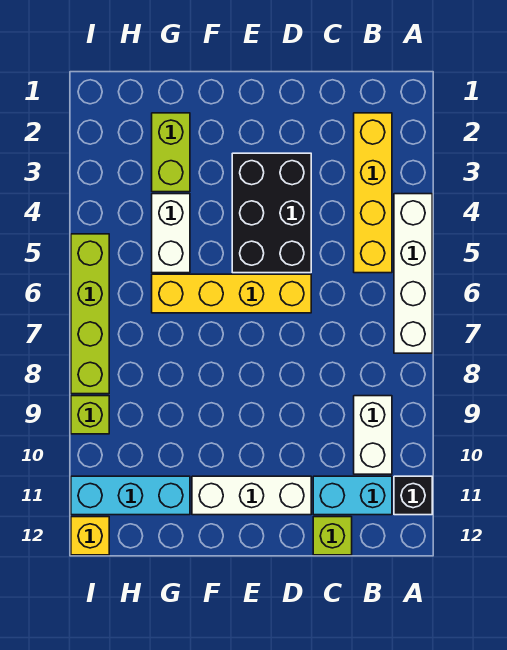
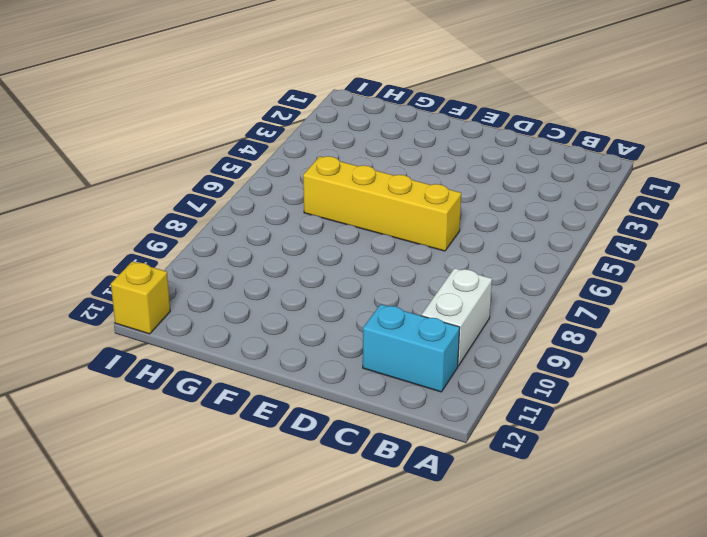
none -> white 1x4 brick [394,194,432,353]
none -> black 1x1 brick [394,476,432,515]
none -> yellow 1x4 brick [354,113,392,273]

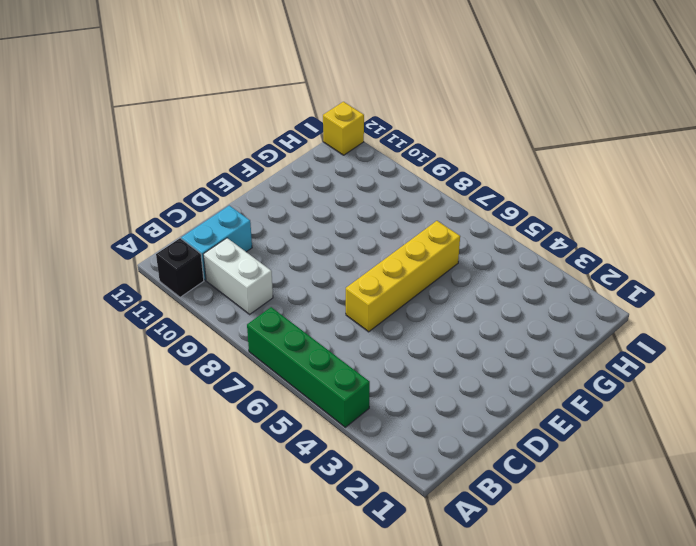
green 1x4 brick [247,307,370,427] -> white 1x4 brick [394,194,432,353]
none -> yellow 1x4 brick [354,113,392,273]
none -> lime 1x1 brick [313,517,352,555]
none -> black 2x3 brick [232,153,311,273]

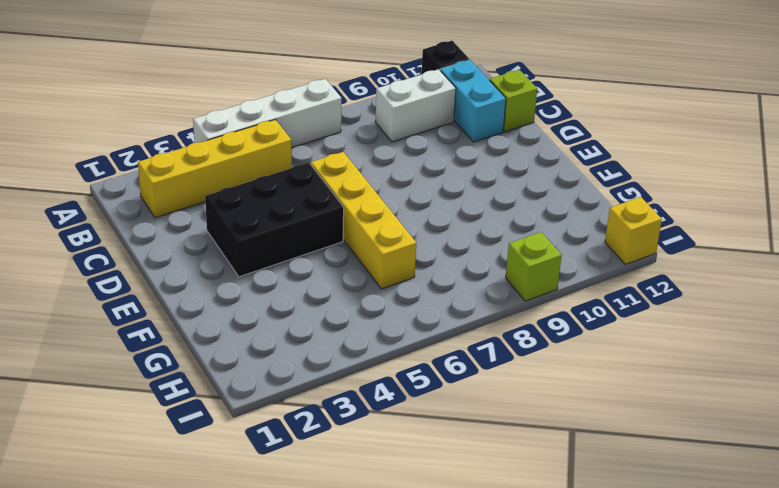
none -> white 1x3 brick [192,476,311,515]
none -> lime 1x2 brick [152,113,190,192]
none -> white 1x2 brick [152,194,190,273]

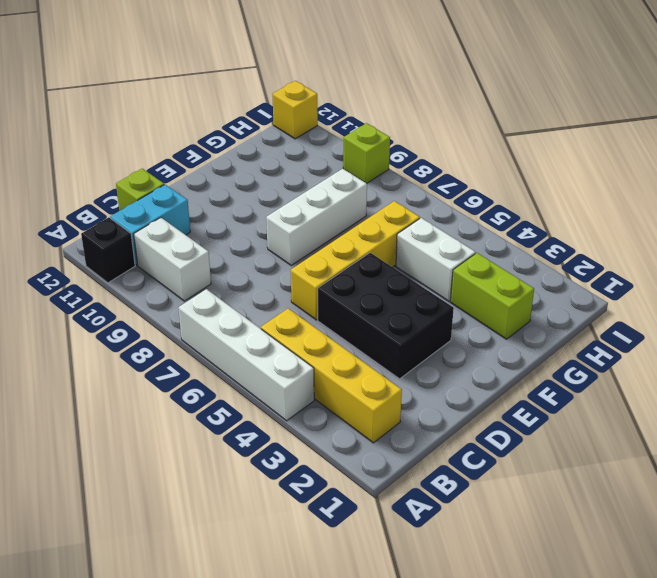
white 1x3 brick [266,169,367,265] -> white 1x3 brick moved to [192,476,311,515]
none -> cyan 1x3 brick [71,476,190,515]
none -> lime 1x4 brick [71,234,109,394]

